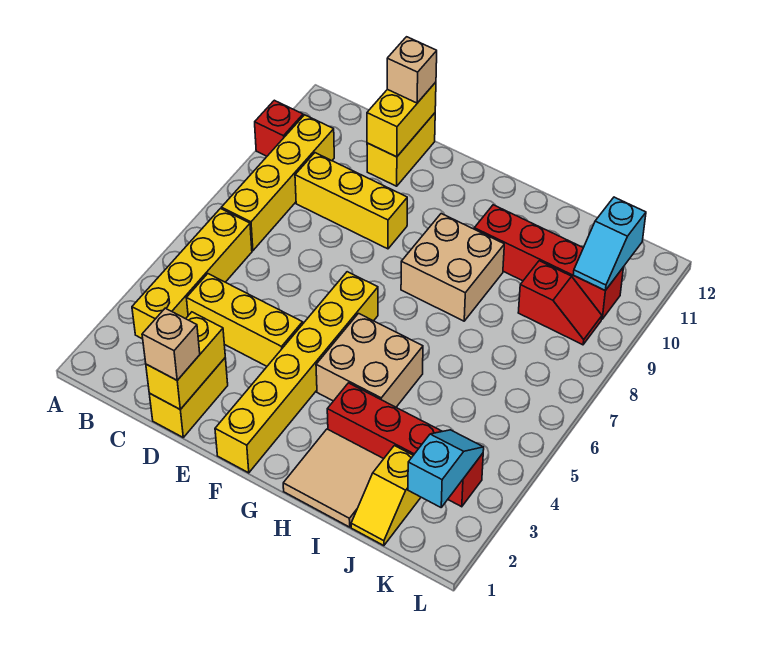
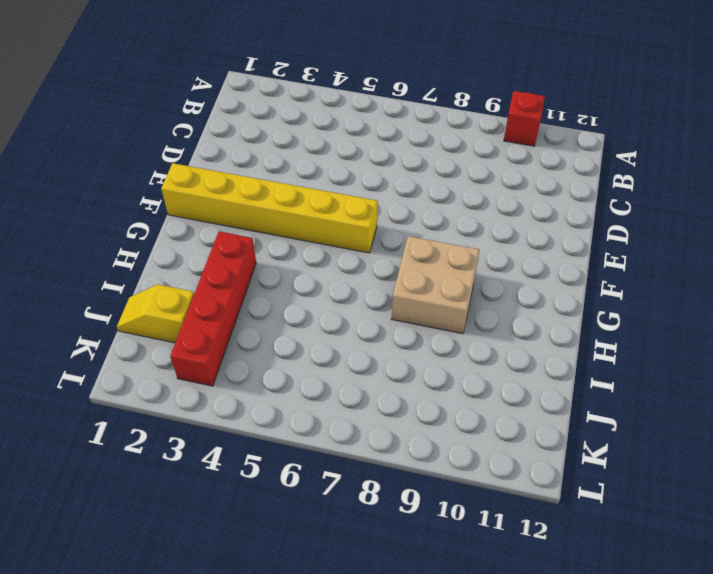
none -> yellow 1x4 brick [132,209,252,339]
none -> yellow 1x4 brick [221,115,334,251]
none -> yellow 1x3 brick [187,274,303,366]

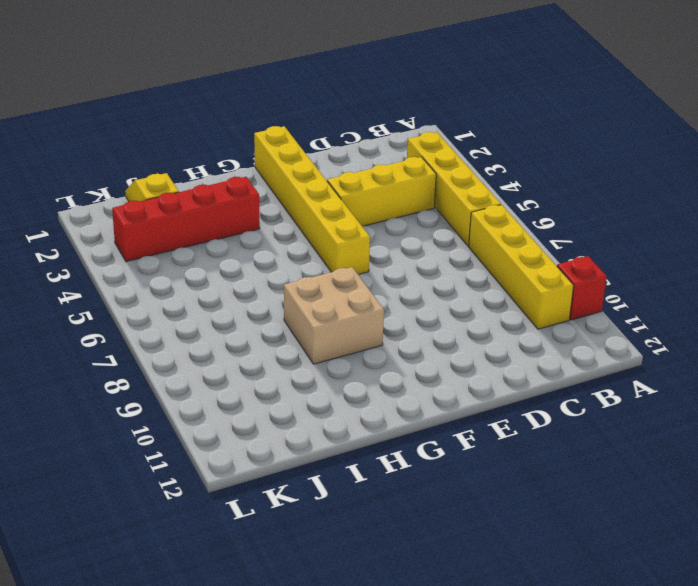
none -> yellow 1x3 brick [295,153,407,249]
none -> yellow 1x2 brick [149,358,228,437]
none -> yellow 1x2 brick [367,113,435,186]

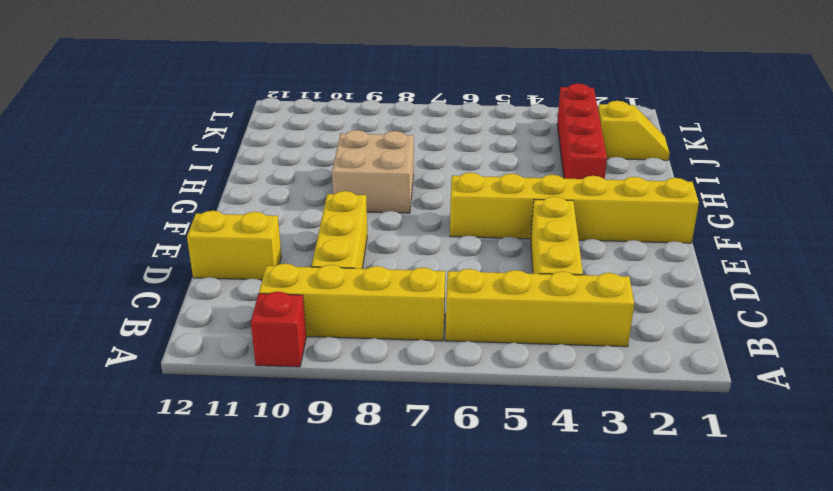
none -> yellow 1x2 brick [149,358,228,437]
none -> tan 2x2 brick [316,313,423,407]
none -> tan 2x2 tile [283,429,383,527]

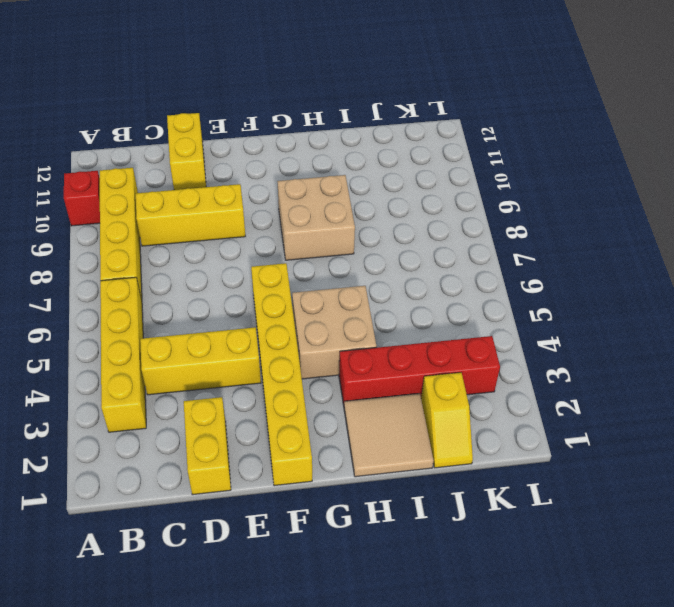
none -> red 1x4 brick [474,205,623,319]
none -> red 1x2 slope [518,261,602,345]
none -> yellow 1x2 brick [146,312,225,409]

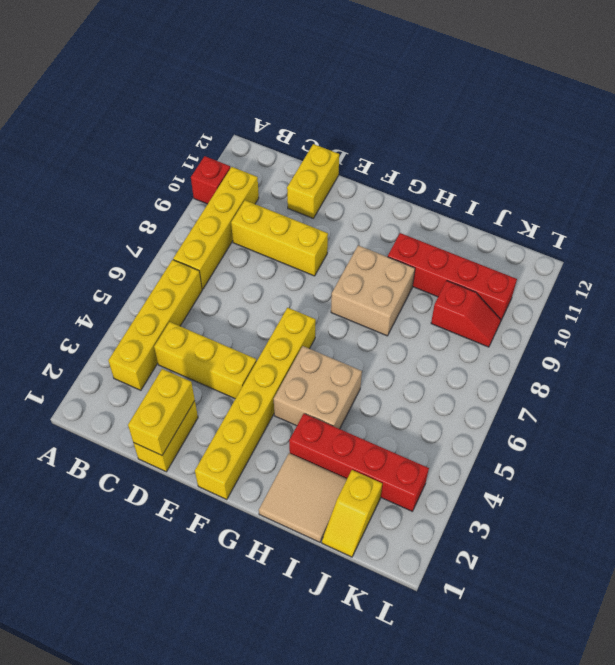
none -> yellow 1x2 brick [367,82,436,157]
none -> cyan 1x2 slope [408,430,484,507]
none -> cyan 1x2 slope [573,197,646,290]

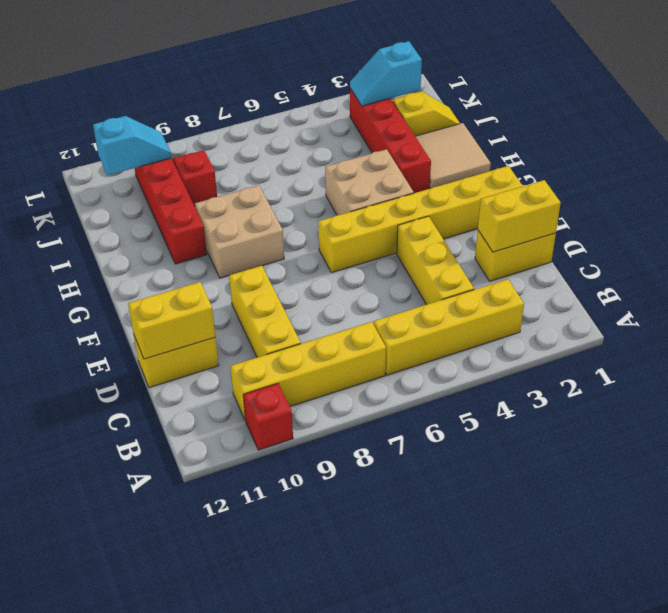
none -> tan 1x1 brick [142,308,200,380]
none -> tan 1x1 brick [387,37,437,103]

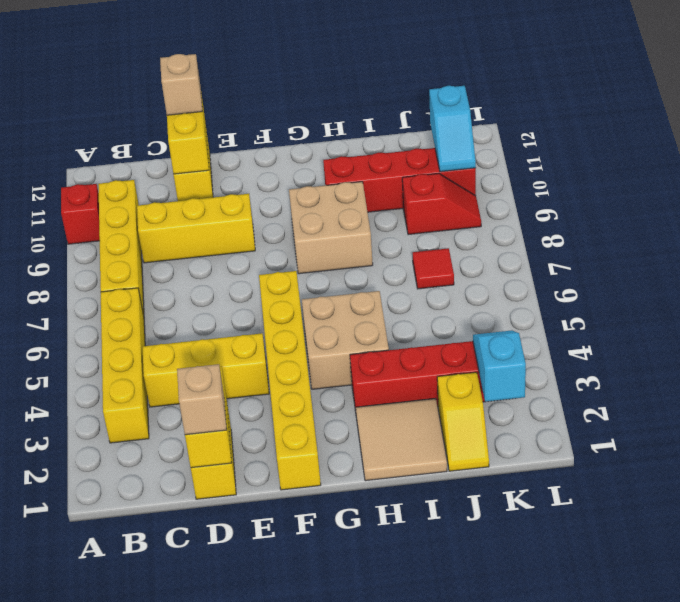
red 1x1 tile [413,248,454,289] -> none

